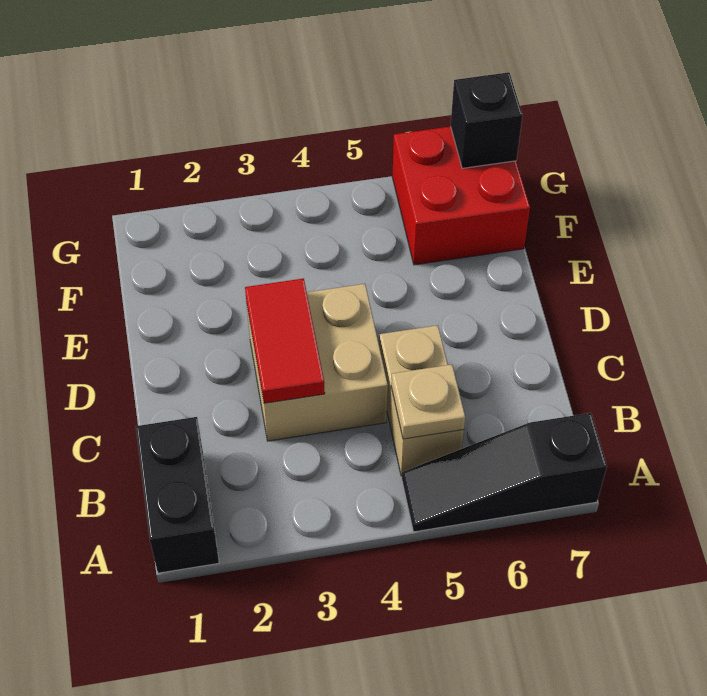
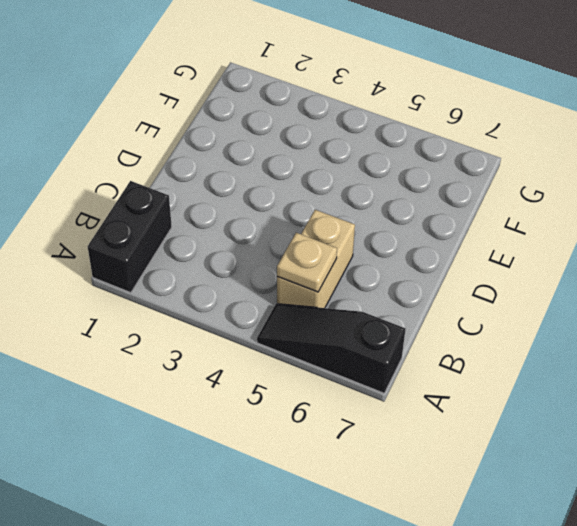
none -> tan 2x2 brick [246,284,388,441]
none -> red 2x2 brick [392,126,530,265]

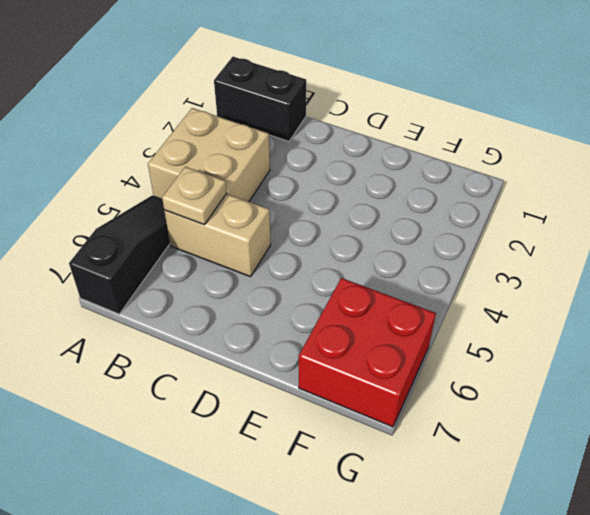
tan 2x2 brick [148,108,270,202] -> tan 2x2 brick moved to [246,284,388,441]
none -> red 1x2 tile [245,278,325,403]
none -> black 1x1 brick [451,72,523,168]

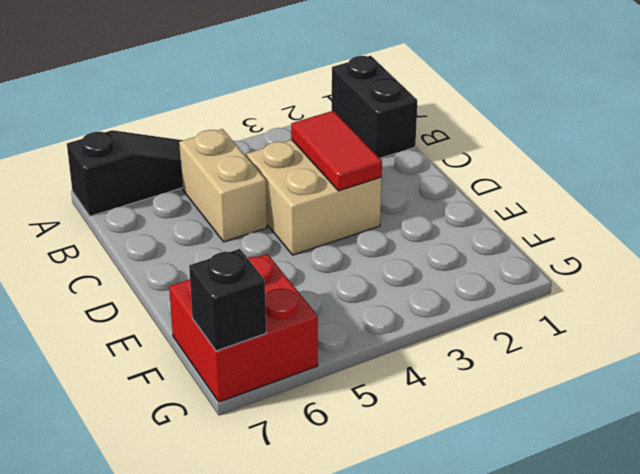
none -> tan 1x1 plate [391,364,465,439]

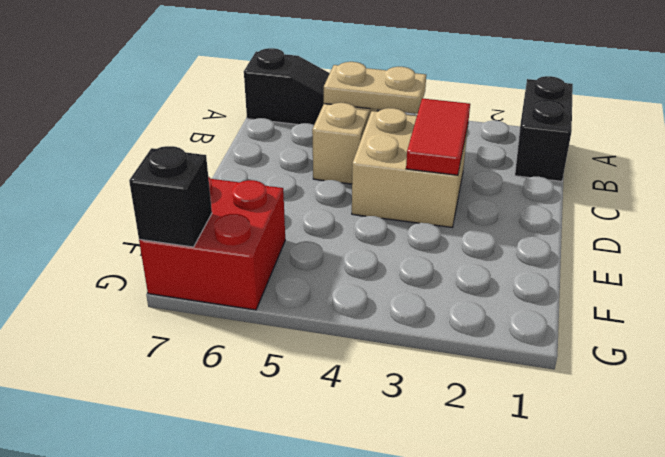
tan 1x2 plate [324,62,426,114] -> tan 1x1 plate [391,364,465,439]

